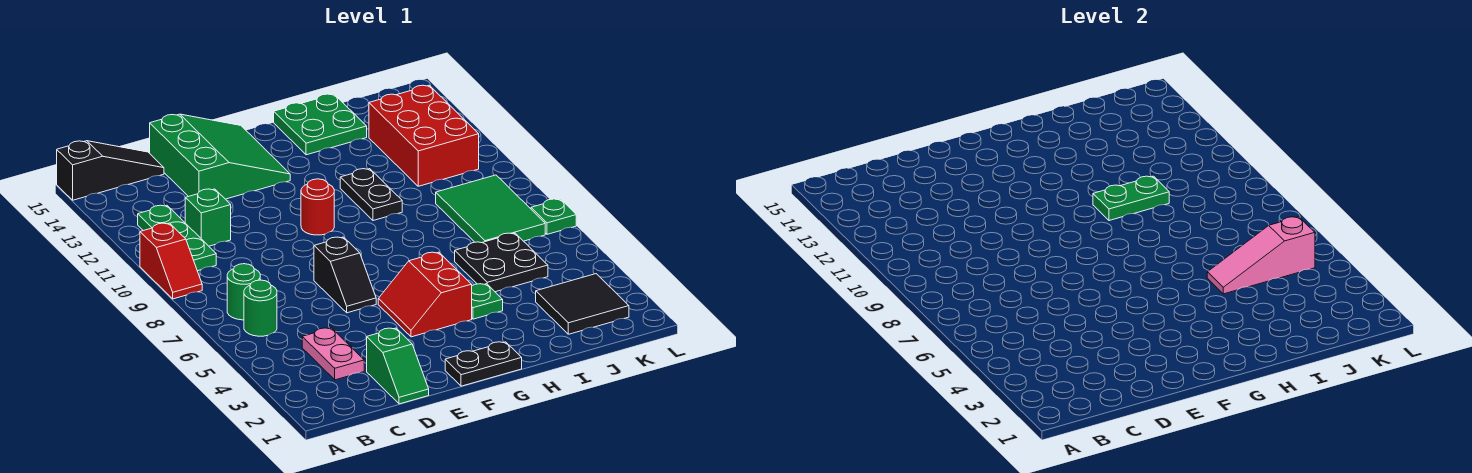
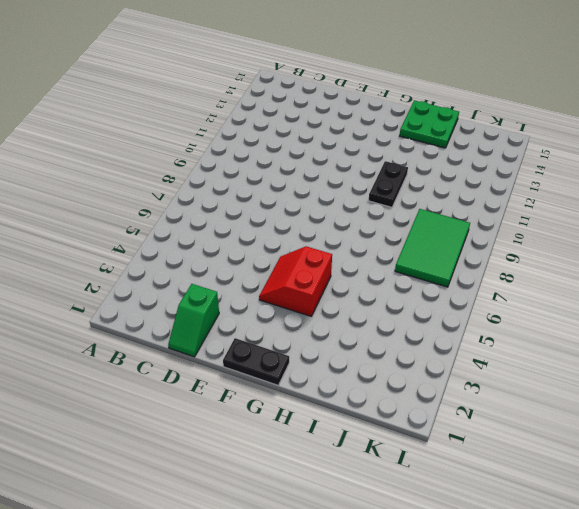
none -> red 1x2 slope [140,223,202,299]
none -> black 1x3 slope [57,141,164,200]
none -> green 1x1 round brick [244,280,277,336]

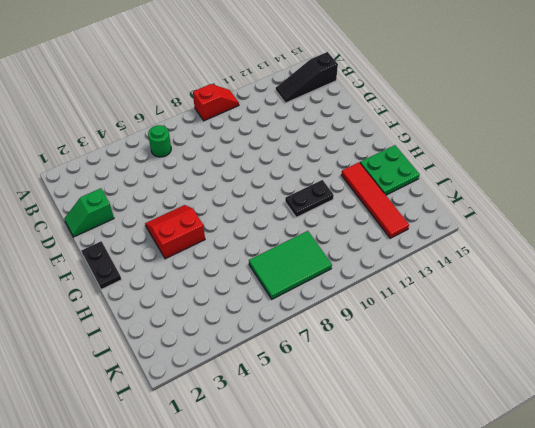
red 1x2 slope [193,84,239,121] -> red 1x2 slope turned to [140,223,202,299]
black 1x3 slope [276,52,338,103] -> black 1x3 slope turned to [57,141,164,200]
red 1x4 tile [341,162,409,238] -> red 2x3 brick [369,85,479,186]
none -> green 1x1 round brick [227,264,260,320]
none -> green 1x3 plate [138,205,216,271]
none -> pink 1x2 plate [302,328,364,380]

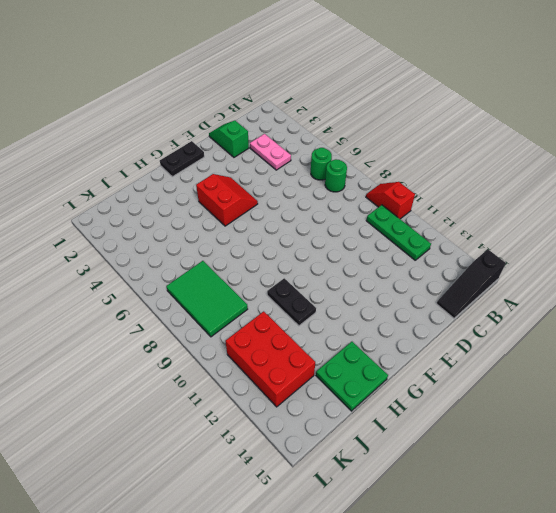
none -> green 1x1 brick [185,189,231,246]
none -> green 3x3 slope [150,114,290,199]
none -> black 1x2 slope [314,237,376,313]

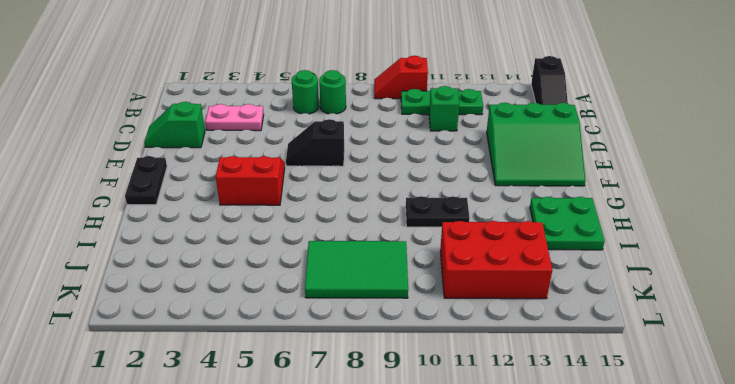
none -> red 1x1 round brick [301,179,334,235]
none -> green 1x1 plate [472,284,503,319]
none -> black 2x2 plate [455,233,548,292]

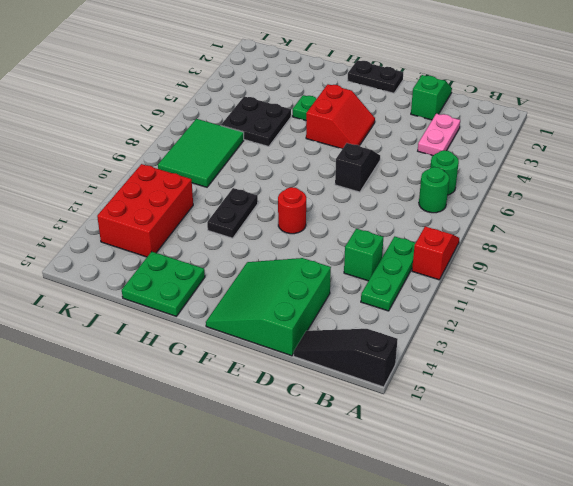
none -> black 2x2 tile [536,274,629,334]
none -> green 1x1 plate [531,199,576,234]
none -> green 1x2 plate [1093,176,1169,221]

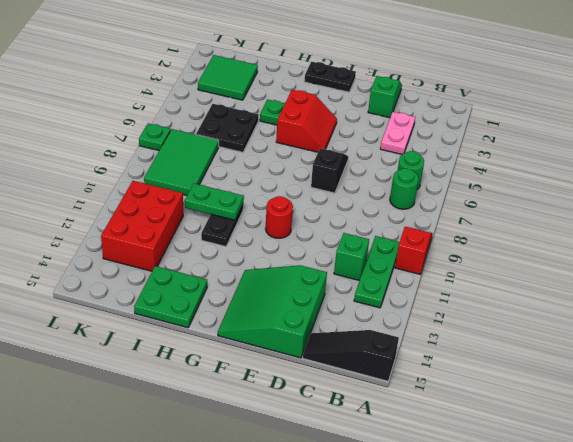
green 2x2 tile [198,55,258,100] -> black 2x2 tile [536,274,629,334]
none -> pink 1x3 slope [1207,217,1315,294]

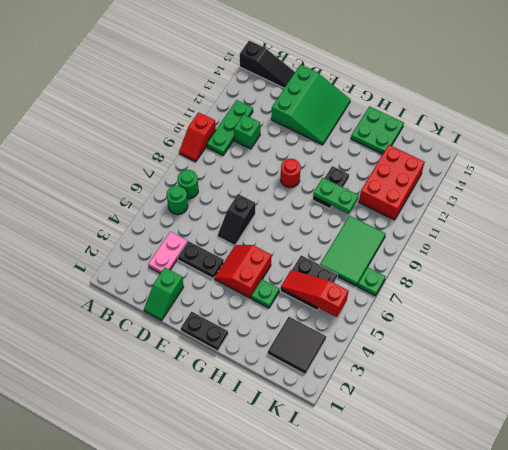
black 1x2 plate [178,241,224,279] -> none
red 1x3 slope [281,270,348,317] -> pink 1x3 slope [1207,217,1315,294]

